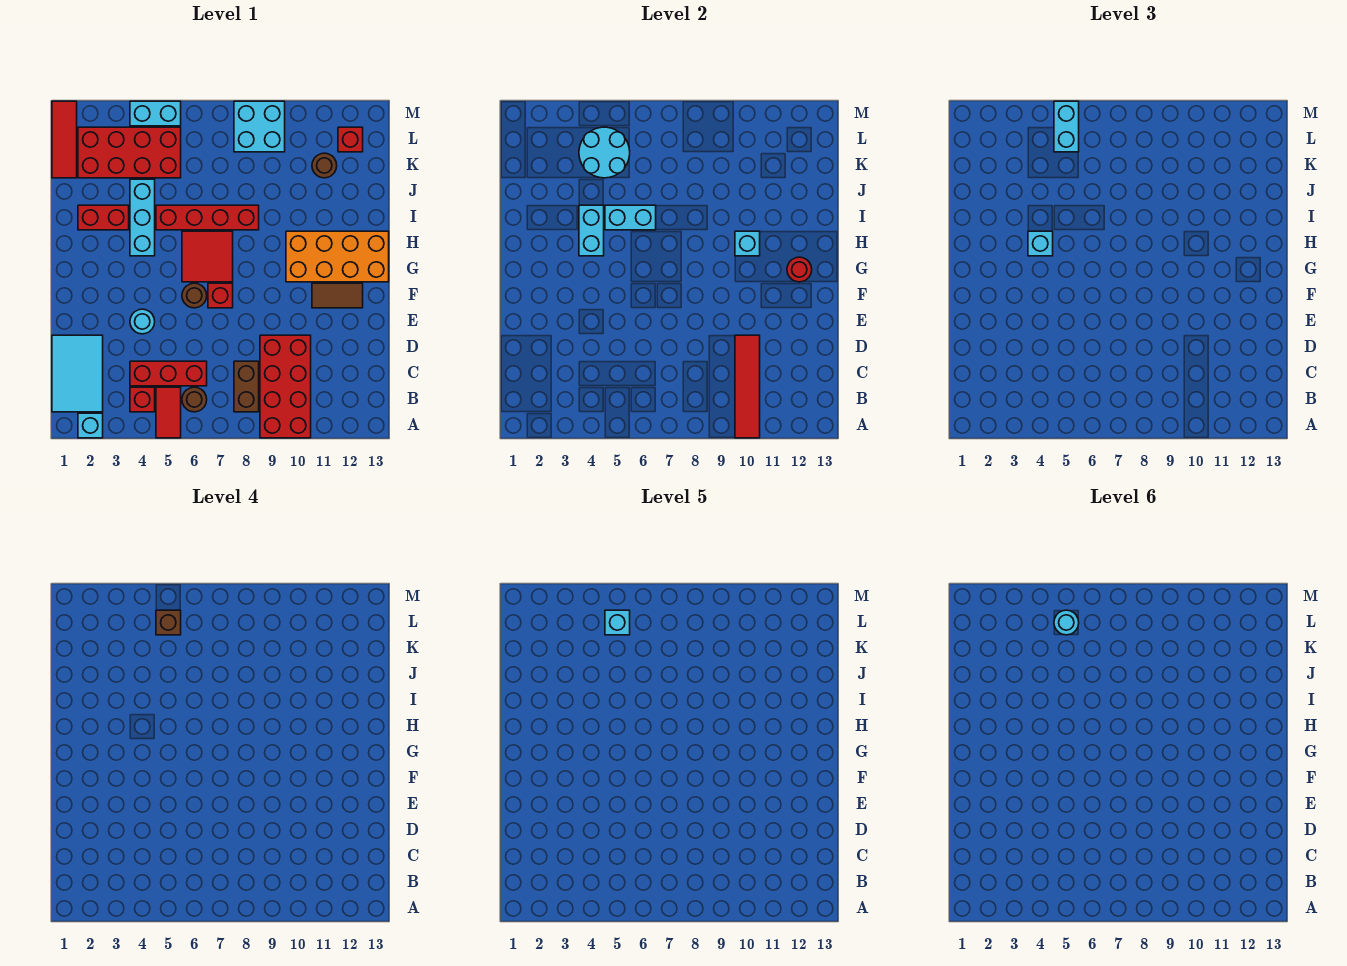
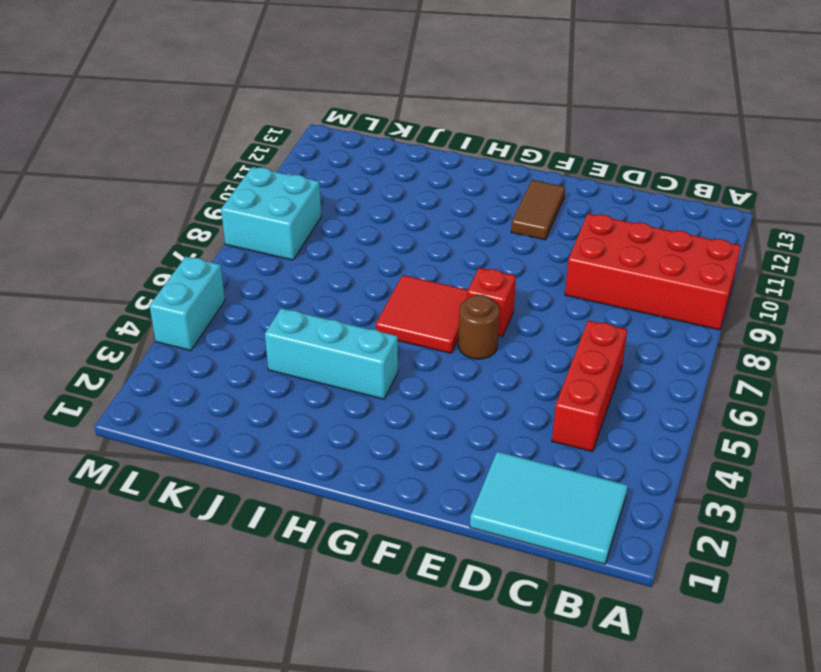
none -> cyan 1x1 brick [78,413,103,438]
none -> red 1x2 tile [156,387,181,438]
none -> red 1x1 brick [130,387,155,412]
none -> brown 1x1 round brick [182,387,207,412]

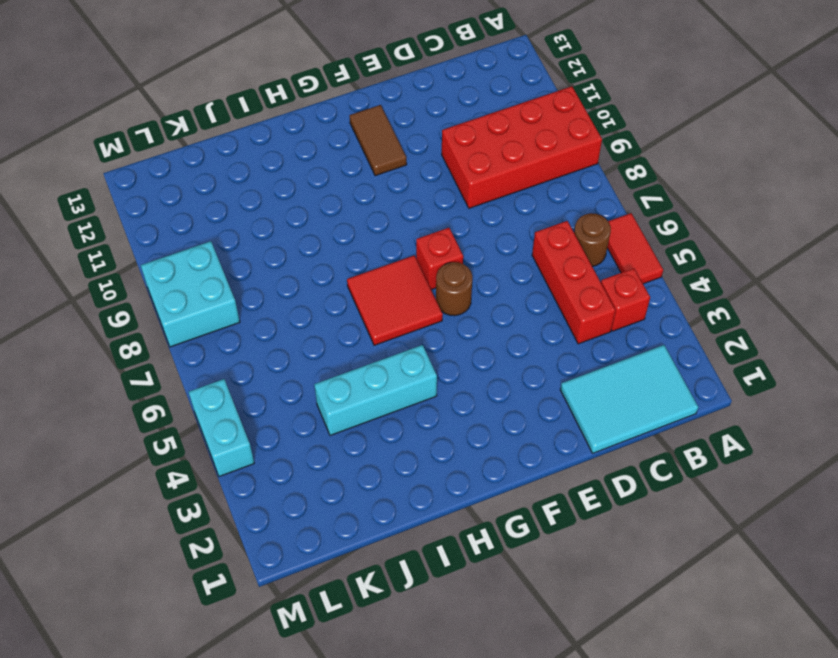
red 1x2 tile [607,213,663,284] -> red 1x2 tile turned to [156,387,181,438]
none -> cyan 1x1 brick [78,413,103,438]
none -> brown 1x2 brick [234,361,259,412]
none -> cyan 1x1 round brick [130,309,155,334]
none -> orange 2x4 brick [286,231,389,282]

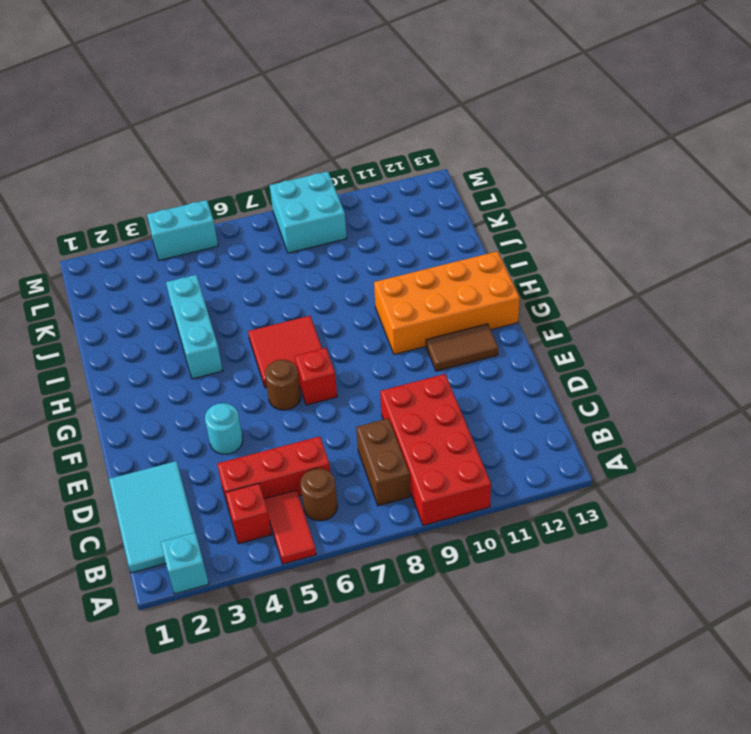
none -> red 1x2 brick [78,205,129,230]
none -> red 1x4 brick [156,205,259,230]
none -> red 1x3 tile [52,101,77,178]
none -> red 2x4 brick [78,127,181,178]

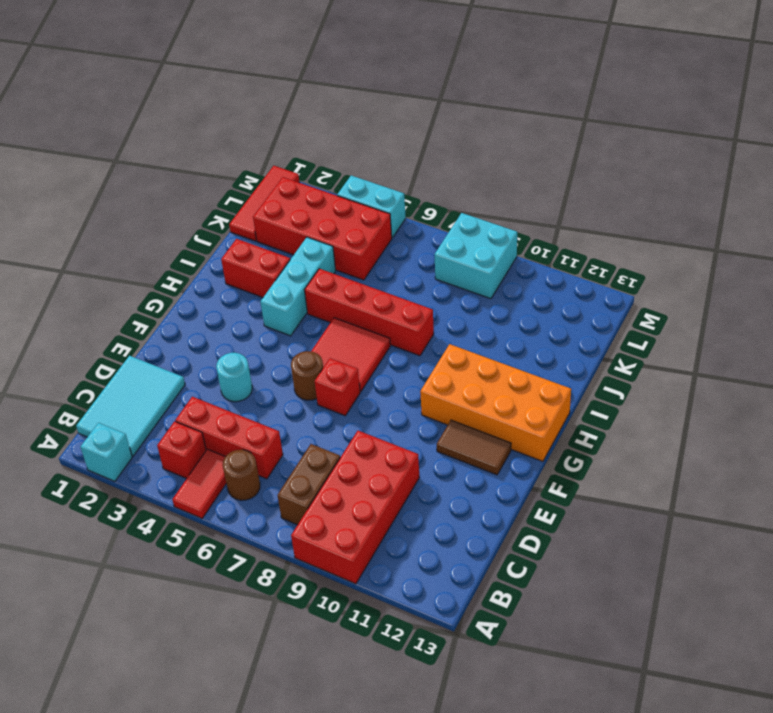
none -> brown 1x1 round brick [312,153,337,178]
none -> red 1x1 brick [338,127,363,152]
none -> red 1x4 tile [735,335,760,438]
none -> red 1x1 round brick [787,257,812,282]

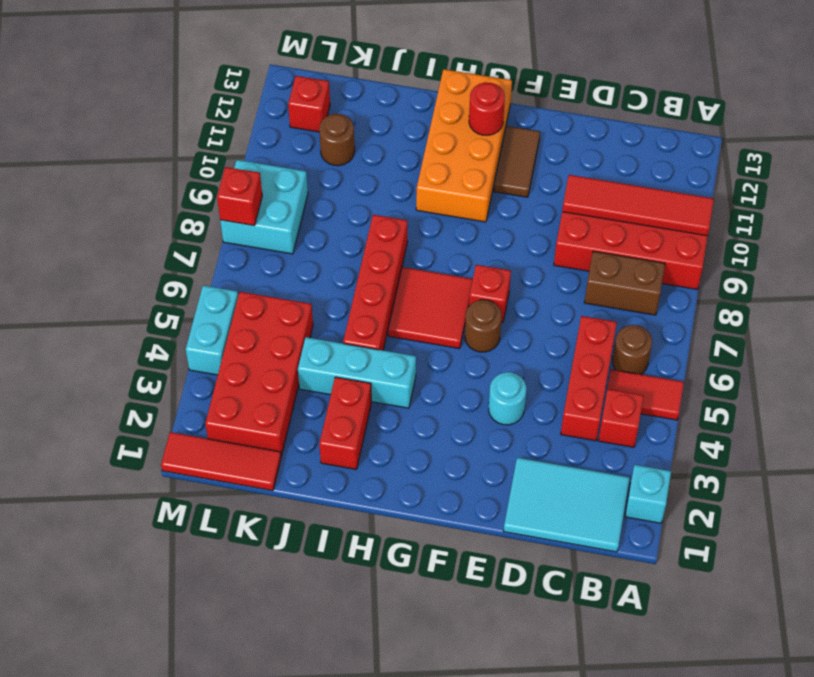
red 1x1 brick [217,167,262,226] -> none
none -> cyan 1x2 brick [579,205,604,256]
none -> cyan 1x1 brick [735,231,760,256]
none -> cyan 1x2 brick [605,205,656,230]
none -> cyan 2x2 round brick [579,127,630,178]

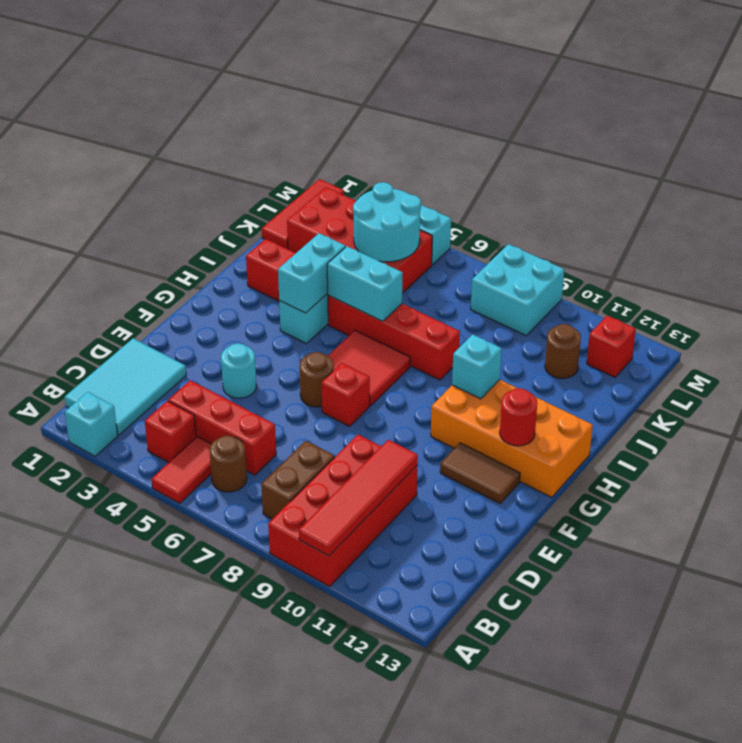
none -> cyan 1x1 brick [1028,231,1053,256]
none -> cyan 1x2 brick [1054,101,1079,152]
none -> brown 1x1 brick [156,610,181,635]
none -> cyan 1x1 brick [605,610,630,635]

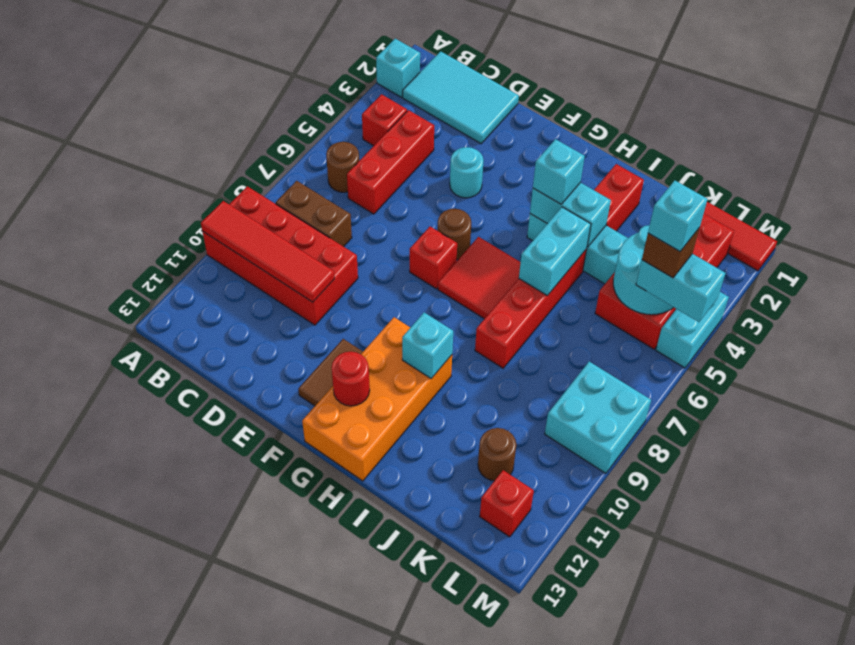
none -> red 1x2 tile [156,387,181,438]
none -> cyan 1x1 round brick [1054,610,1079,635]

